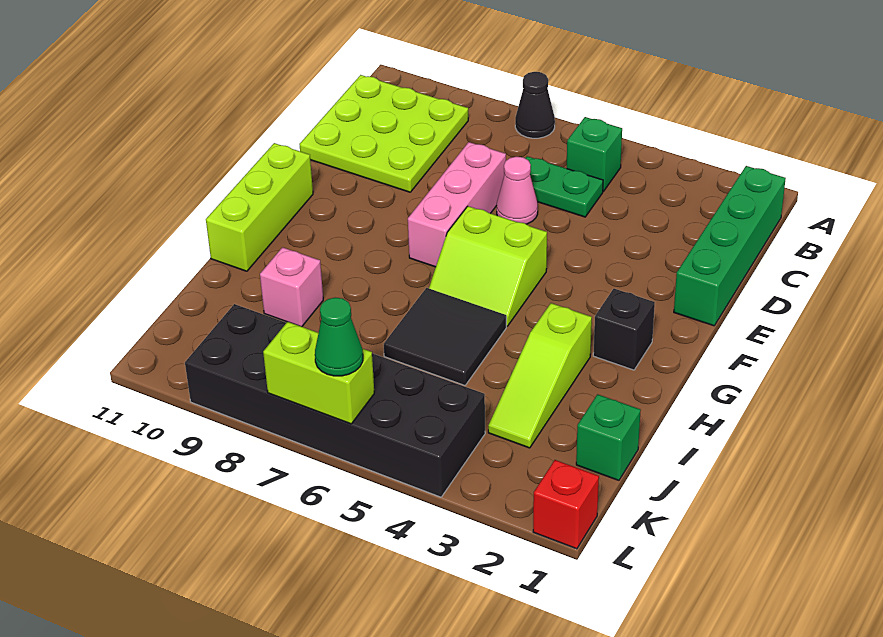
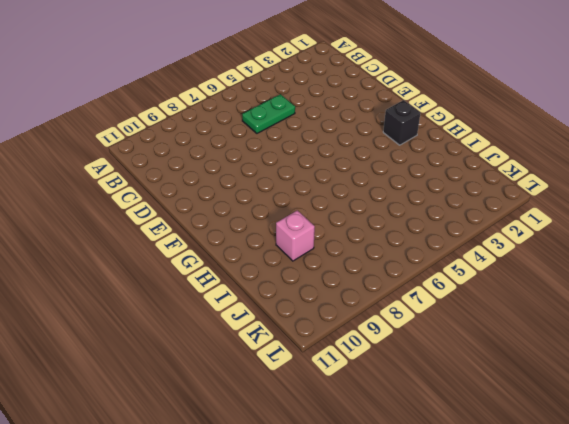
none -> black 1x1 cone [515,72,555,138]
none -> green 1x4 brick [674,166,786,326]
none -> green 1x1 brick [567,117,622,192]

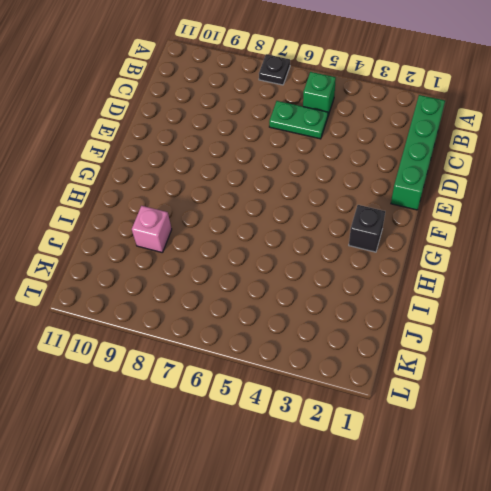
black 1x1 plate [259,54,290,85] -> black 1x1 cone [515,72,555,138]
none -> lime 3x3 plate [299,75,468,192]
none -> pink 1x1 cone [497,157,538,224]
none -> pink 1x3 brick [408,142,506,267]

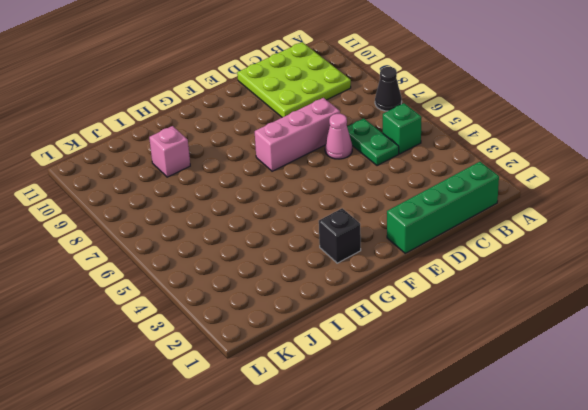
none -> lime 2x2 slope [429,206,547,326]
none -> lime 1x3 brick [206,143,313,271]
none -> lime 1x3 slope [488,303,592,448]

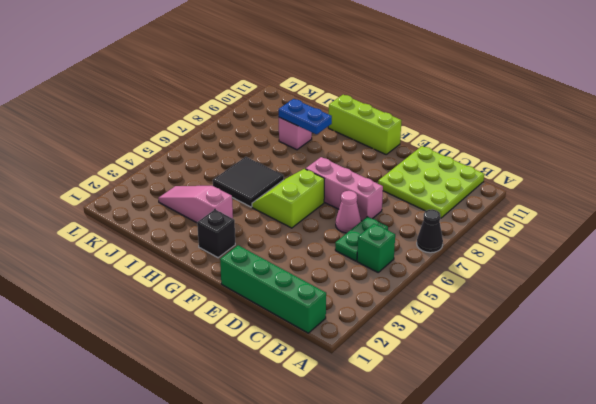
pink 1x3 slope [158,186,233,223] -> lime 1x3 slope [488,303,592,448]
blue 1x2 plate [279,99,332,134] -> none
none -> green 1x1 brick [576,394,641,480]
none -> black 2x6 brick [185,304,485,497]
none -> red 1x1 brick [533,460,599,549]

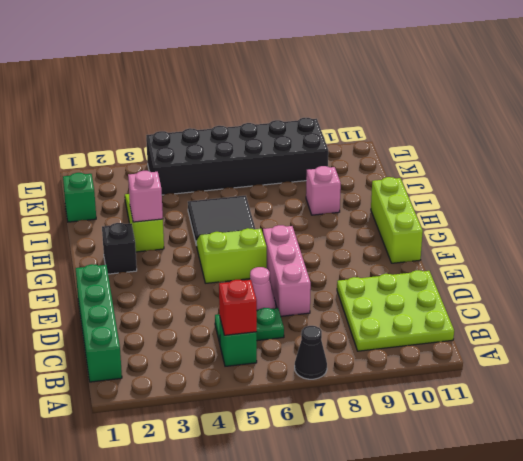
red 1x1 brick [219,280,257,335] -> red 1x1 brick moved to [533,460,599,549]
pink 1x1 brick [128,171,163,222] -> none
none -> lime 1x2 brick [263,322,374,424]
none -> green 1x1 cone [315,298,363,376]

